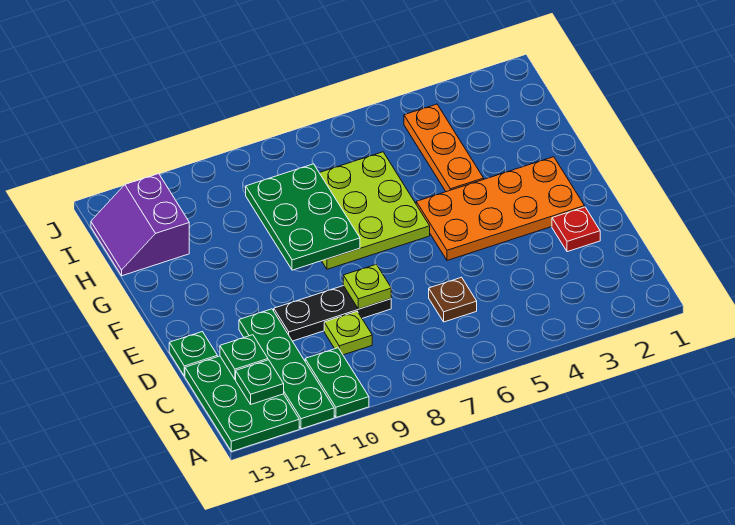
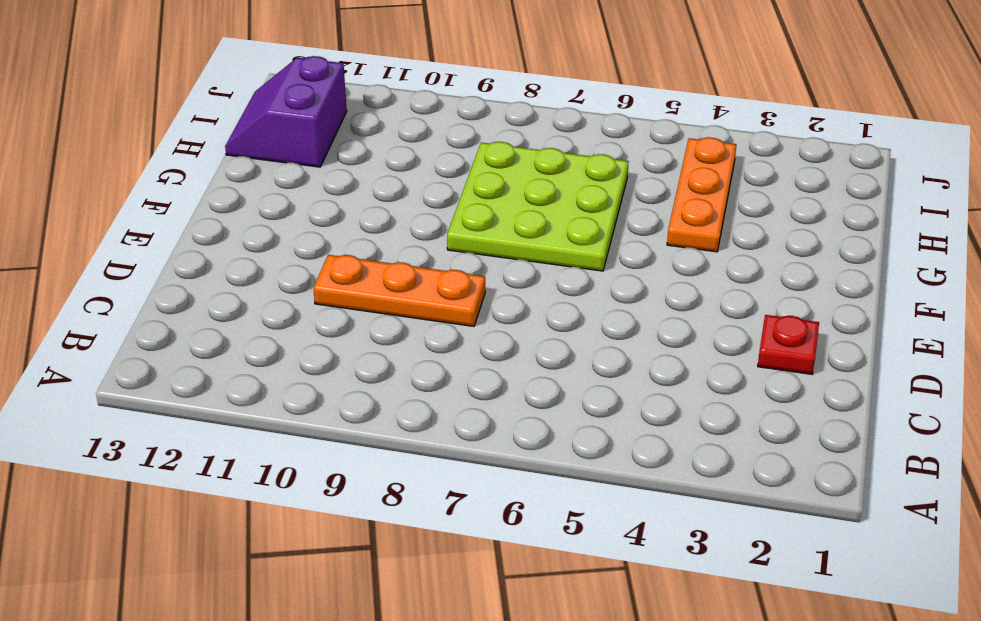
orange 1x3 plate [314,255,485,326] -> black 1x3 plate [274,286,391,341]
none -> green 1x2 plate [305,348,369,417]
none -> green 1x4 plate [239,309,334,429]
none -> green 2x3 plate [185,356,299,452]

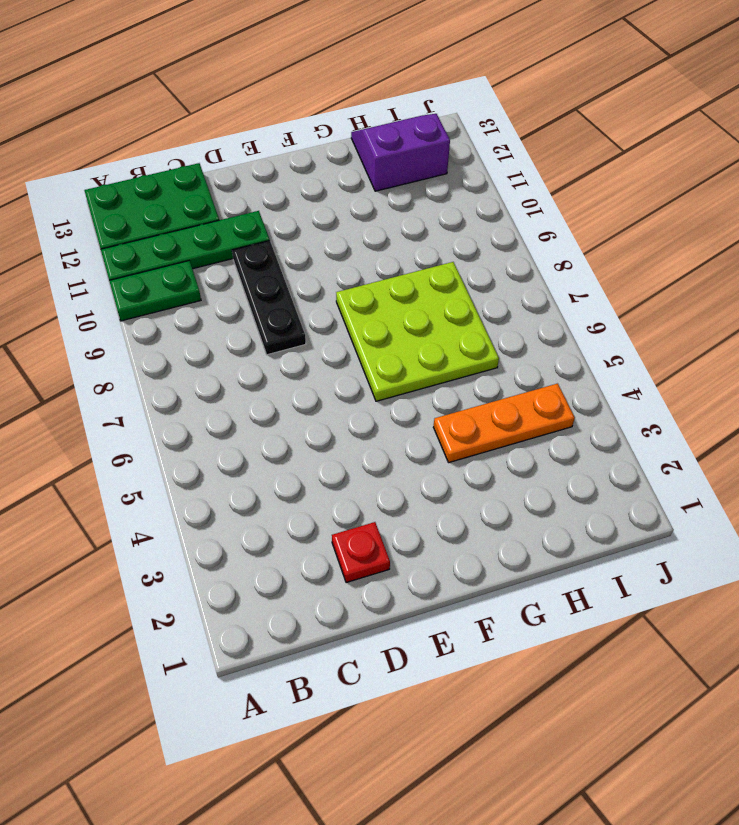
none -> brown 1x1 plate [429,277,477,322]
none -> lime 1x1 plate [324,312,372,355]
none -> green 1x1 plate [169,332,217,376]

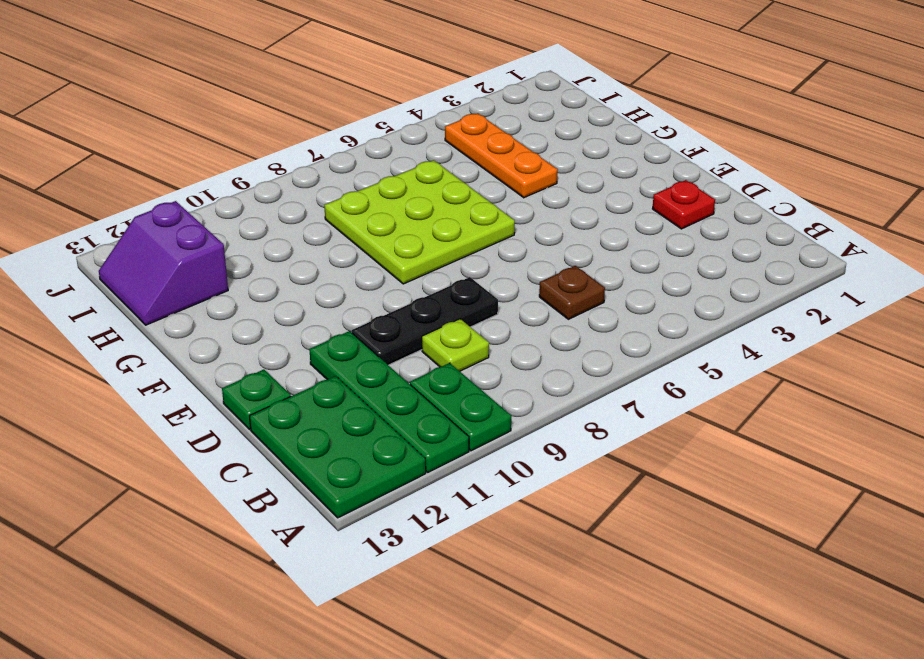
none -> orange 2x4 plate [416,157,585,261]
none -> green 1x1 plate [236,360,284,404]
none -> green 1x1 plate [220,335,268,379]

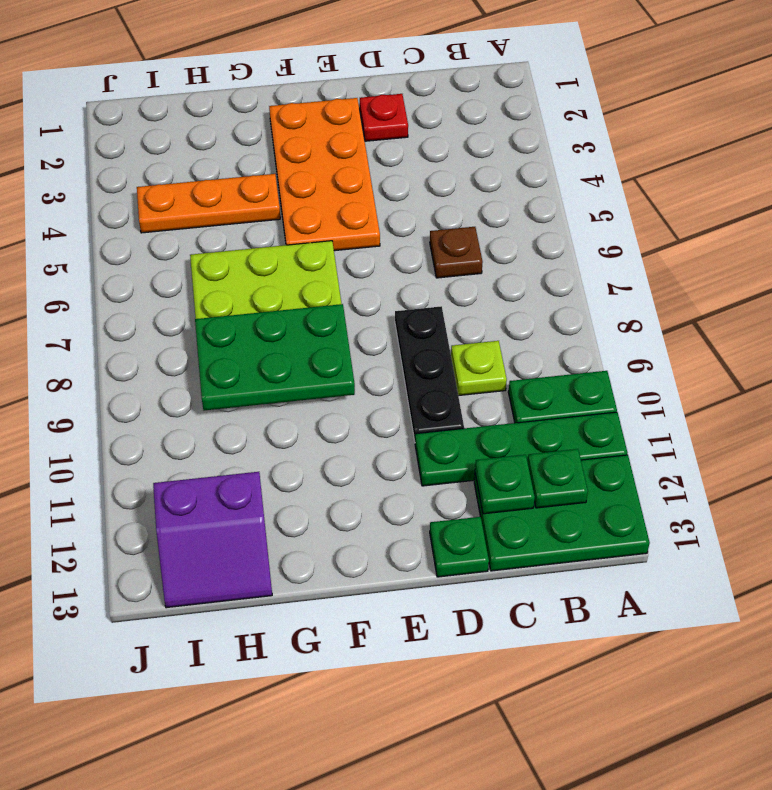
none -> lime 1x1 plate [343,264,391,309]

